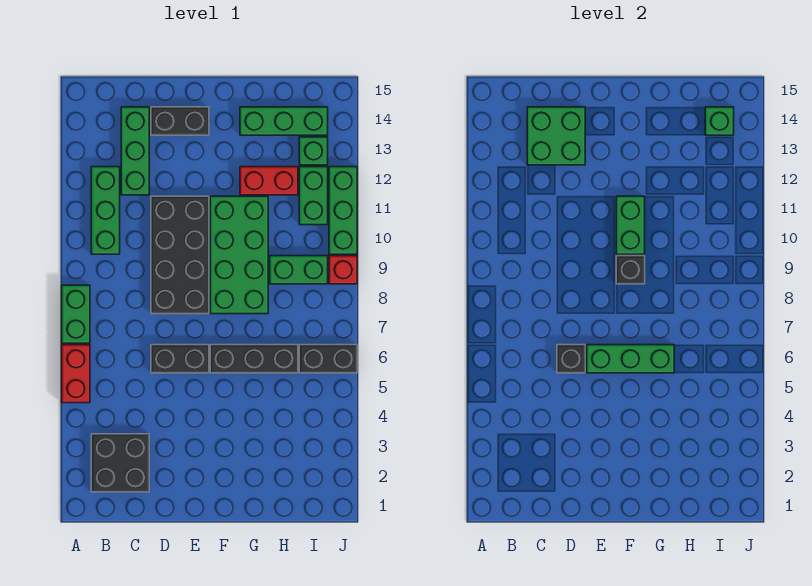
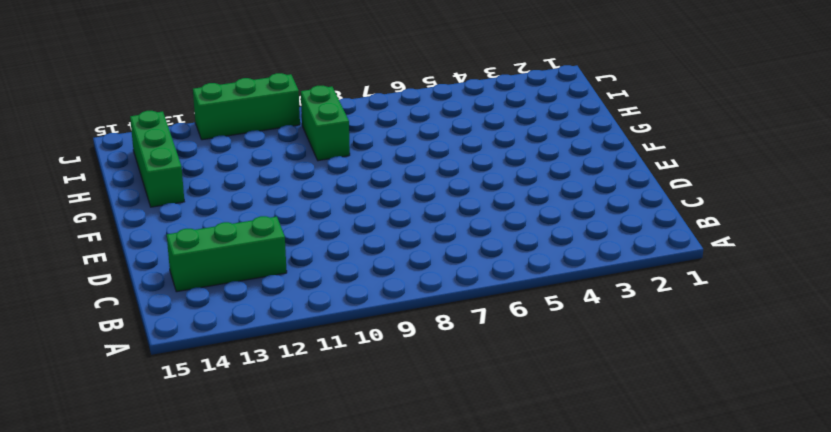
none -> red 1x2 brick [62,345,90,403]
none -> green 1x2 brick [62,285,90,343]
none -> black 2x2 brick [91,434,149,492]

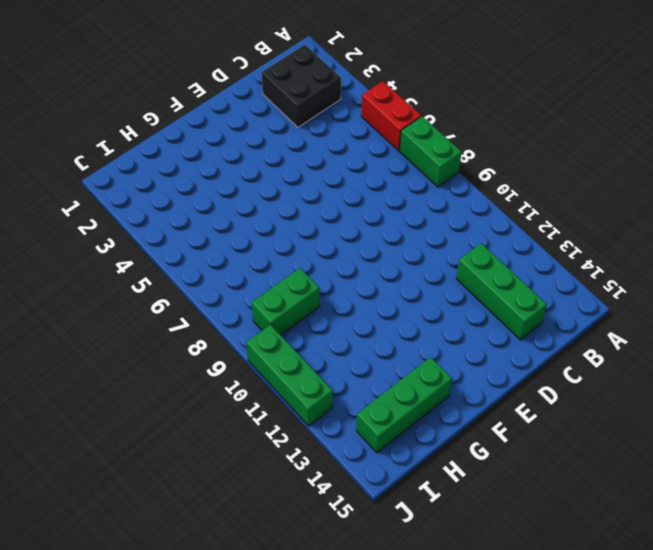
none -> green 1x3 brick [91,167,120,254]
none -> black 1x2 brick [151,345,209,373]
none -> black 2x4 brick [151,196,209,314]

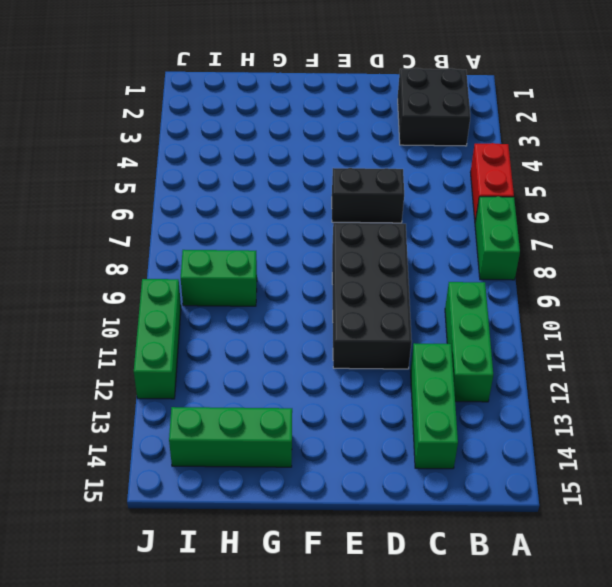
none -> black 1x2 brick [151,107,209,135]
none -> black 1x3 brick [210,345,298,373]
none -> green 2x4 brick [210,196,268,314]

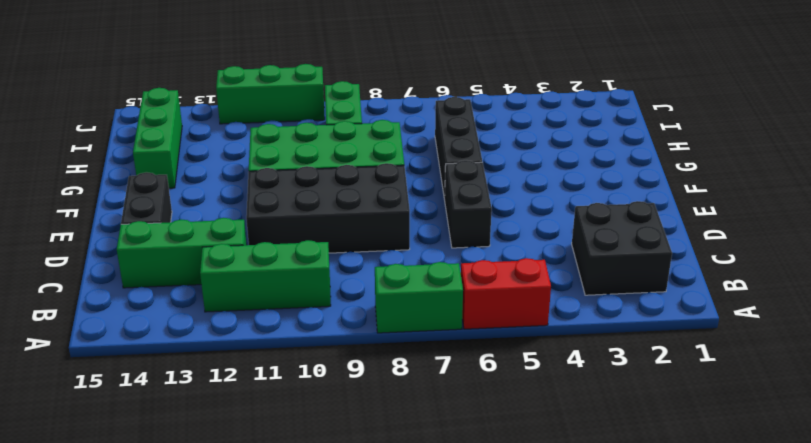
none -> red 1x2 brick [240,167,298,195]
none -> black 1x2 brick [299,345,357,373]
none -> green 1x2 brick [299,167,328,225]

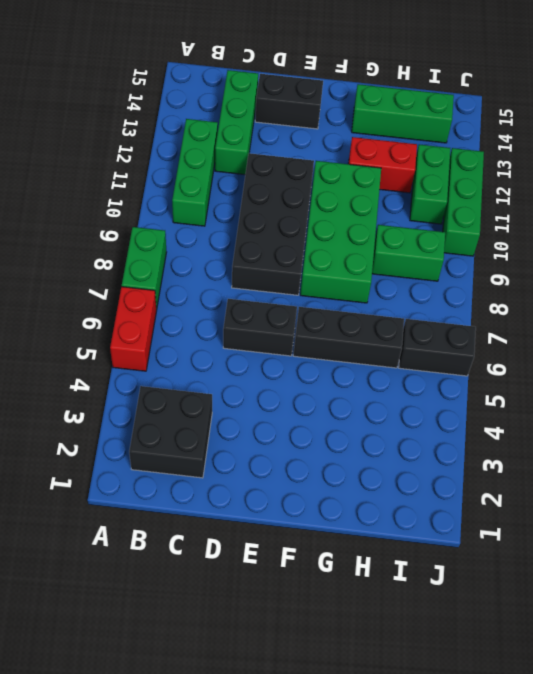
none -> green 1x1 brick [299,137,328,165]
none -> red 1x1 brick [329,256,357,284]
none -> green 2x2 brick [527,107,585,165]

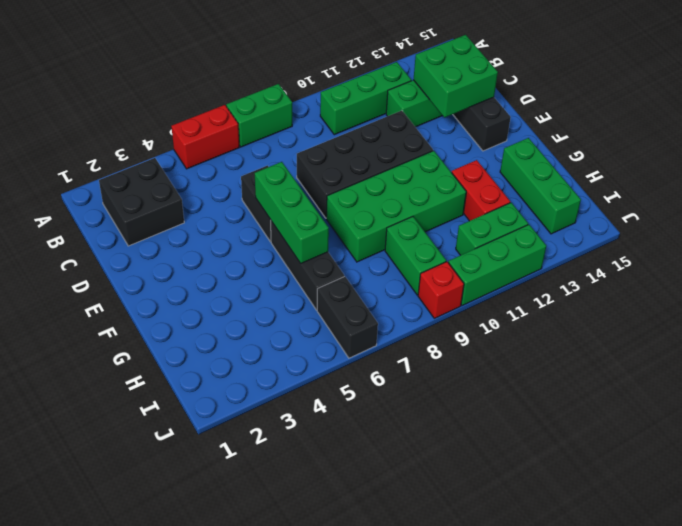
none -> green 1x1 brick [299,137,328,165]
none -> black 1x1 brick [557,345,585,373]
none -> black 1x1 brick [616,256,645,284]

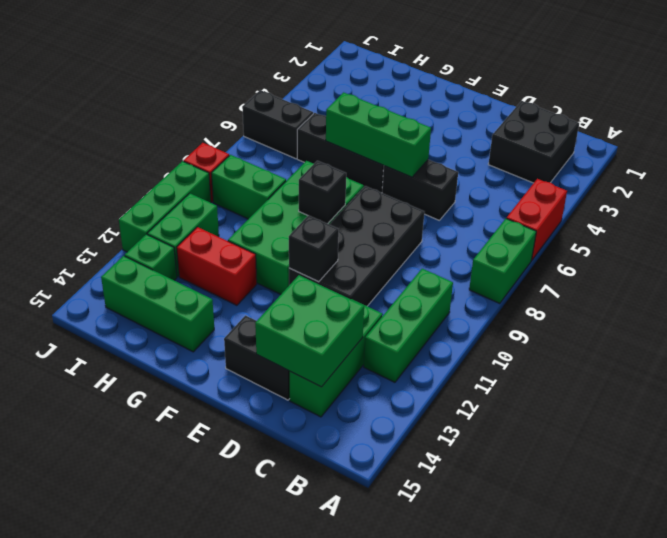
black 1x1 brick [289,215,339,282] -> black 1x1 brick moved to [557,345,585,373]
none -> green 1x2 brick [616,196,645,254]
none -> green 1x1 brick [705,107,734,135]

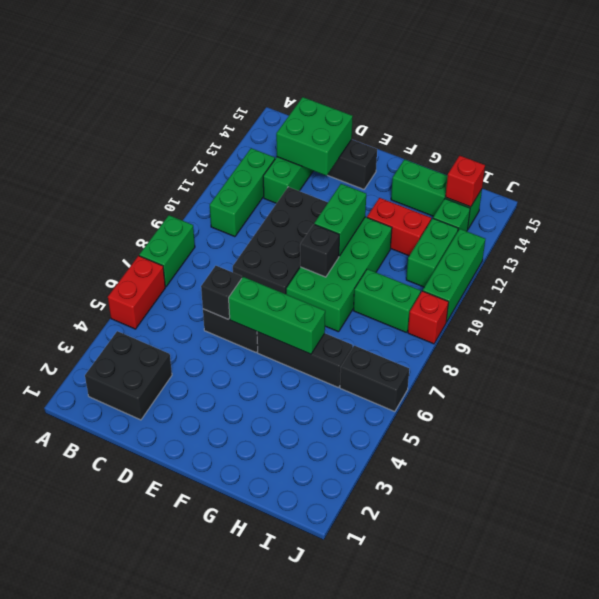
red 1x1 brick [445,156,485,207] -> green 1x1 brick [705,107,734,135]

